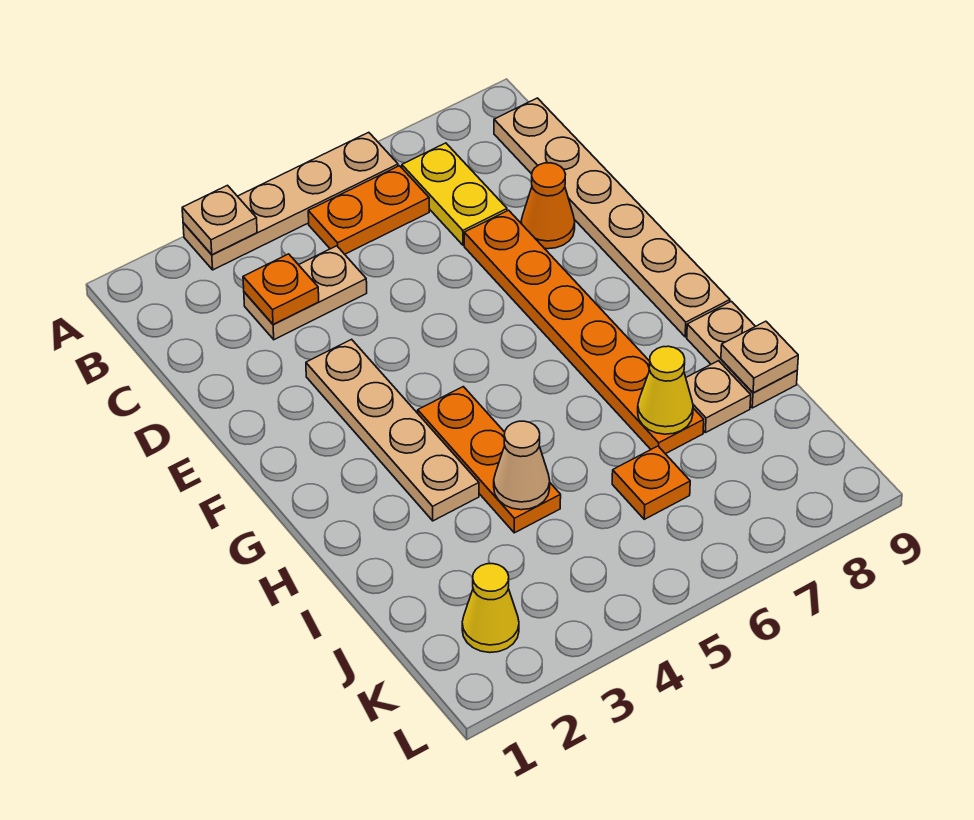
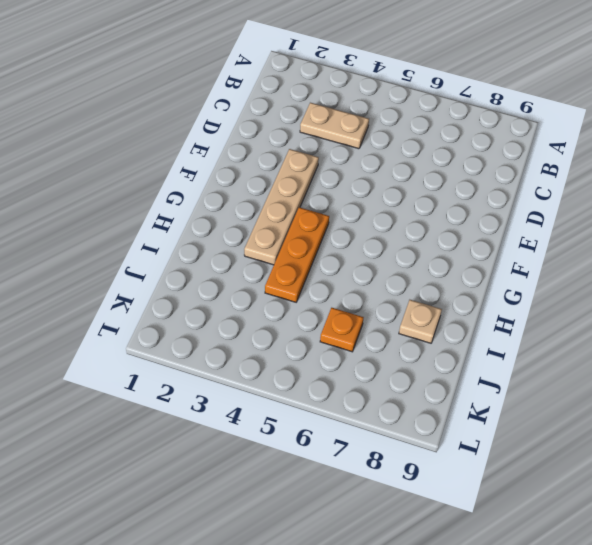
none -> tan 1x4 plate [183,132,398,270]
none -> orange 1x2 plate [308,166,429,254]
none -> yellow 1x2 plate [402,143,507,245]

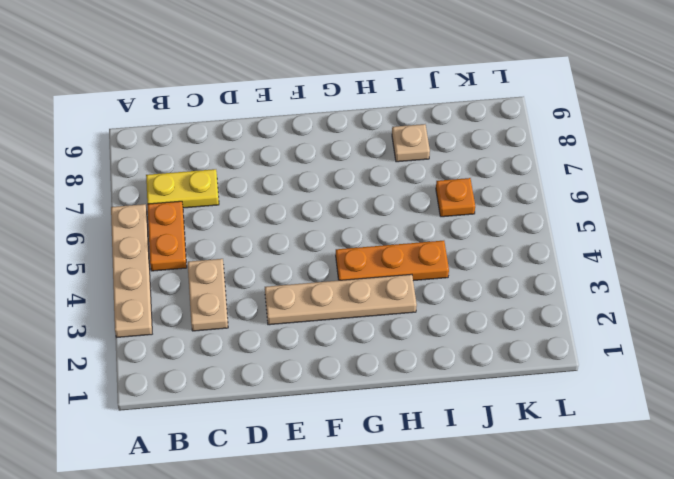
none -> tan 1x6 plate [494,98,730,337]
none -> orange 1x6 plate [464,210,704,454]
none -> orange 1x1 cone [521,163,575,249]

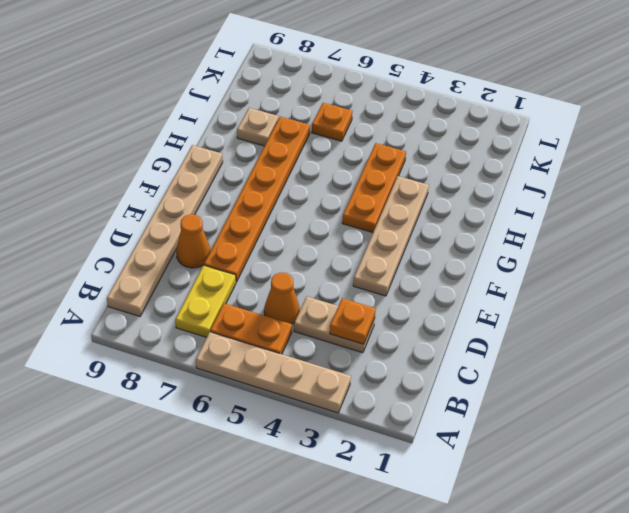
orange 1x1 cone [264,273,300,324] -> none
none -> tan 1x2 plate [687,301,797,408]
none -> yellow 1x1 cone [462,564,519,653]
none -> tan 1x1 plate [182,185,257,255]

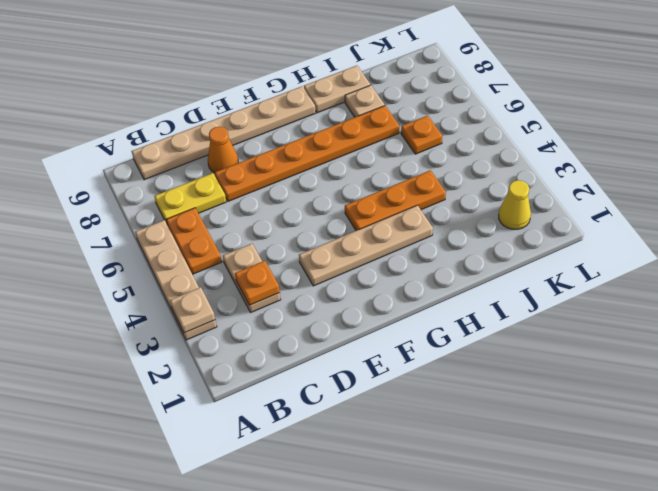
none -> tan 1x1 cone [494,421,550,510]
none -> yellow 1x1 cone [638,346,693,434]
none -> tan 1x1 plate [721,321,798,393]

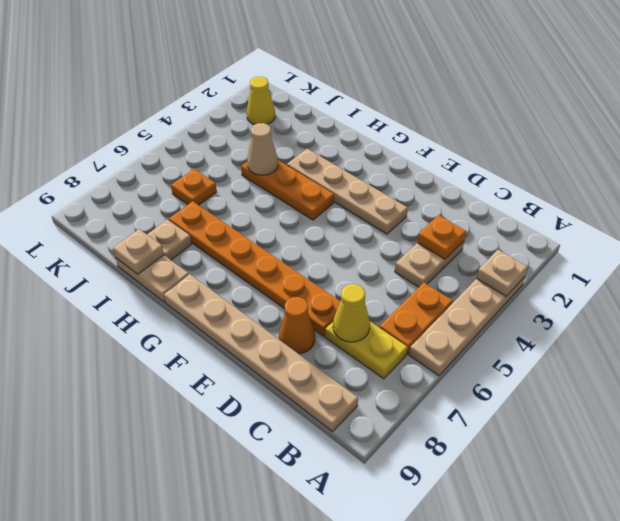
yellow 1x1 cone [333,284,370,342] -> yellow 1x1 cone moved to [638,346,693,434]

